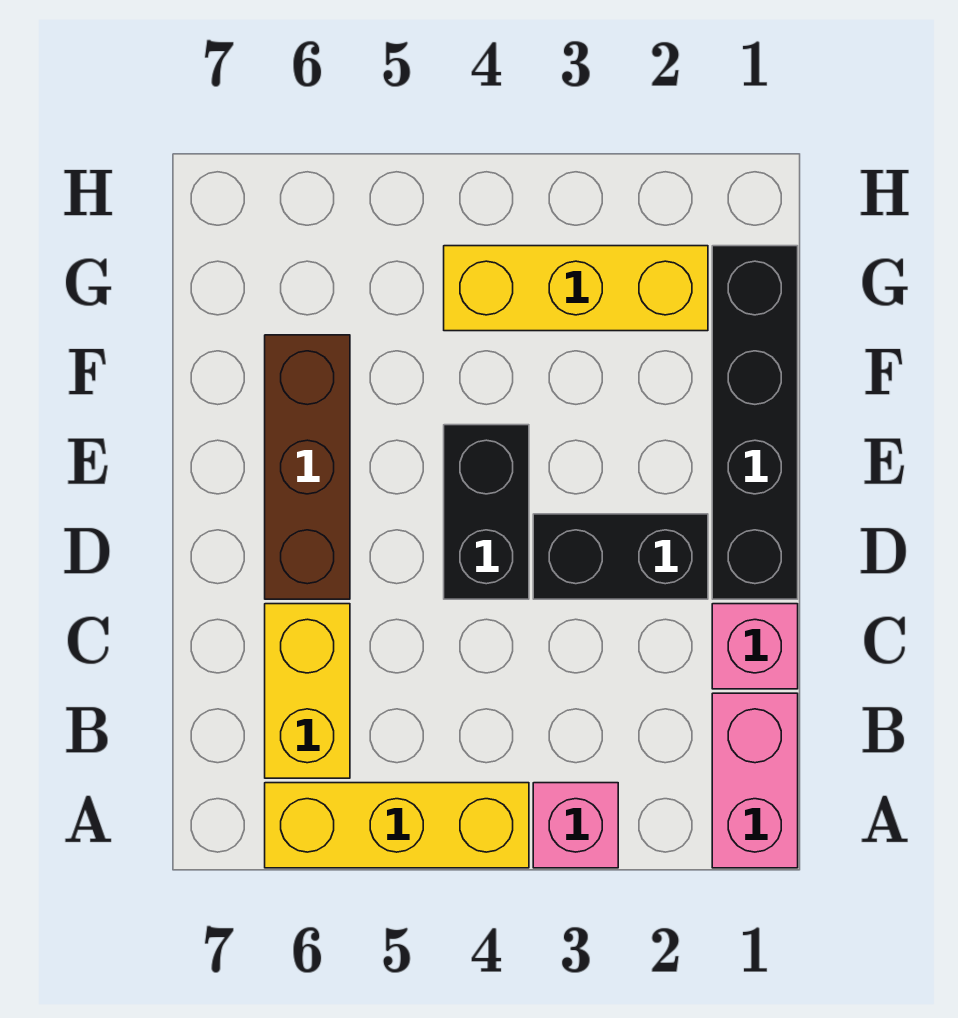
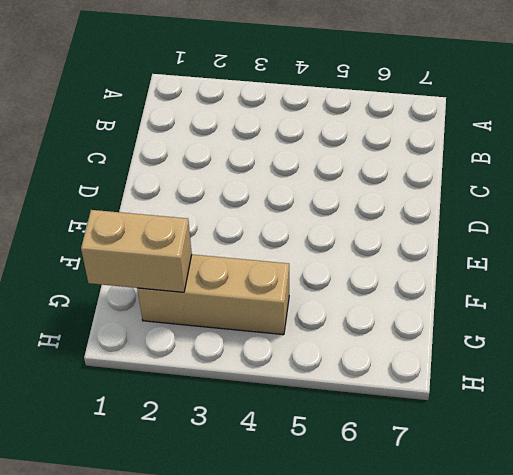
tan 1x2 brick [81,210,192,292] -> none
tan 1x3 brick [137,255,289,335] -> yellow 1x3 brick [444,246,708,331]
none -> pink 1x2 brick [712,693,798,868]
none -> pink 1x1 brick [533,783,618,868]

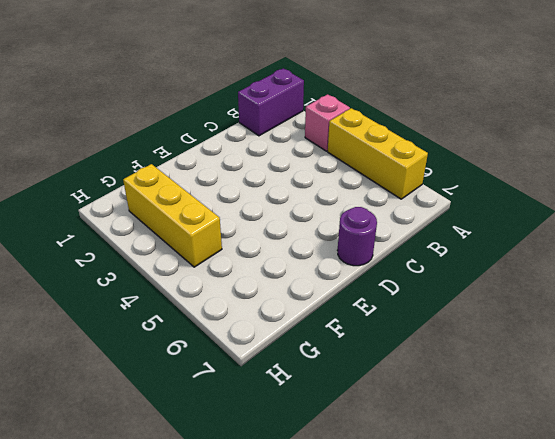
purple 1x2 brick [238,68,304,136] -> pink 1x2 brick [712,693,798,868]
purple 1x1 round brick [337,207,377,266] -> none
none -> yellow 1x2 brick [265,604,350,778]
none -> pink 1x1 brick [712,604,798,689]

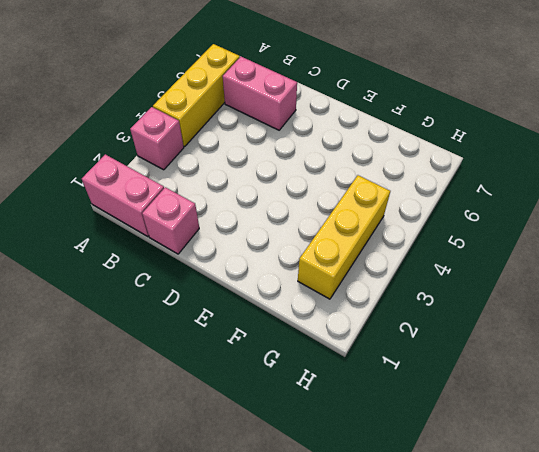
pink 1x2 brick [223,57,297,130] -> yellow 1x2 brick [265,604,350,778]
none -> black 1x4 brick [712,246,798,599]
none -> black 1x2 brick [533,514,708,599]

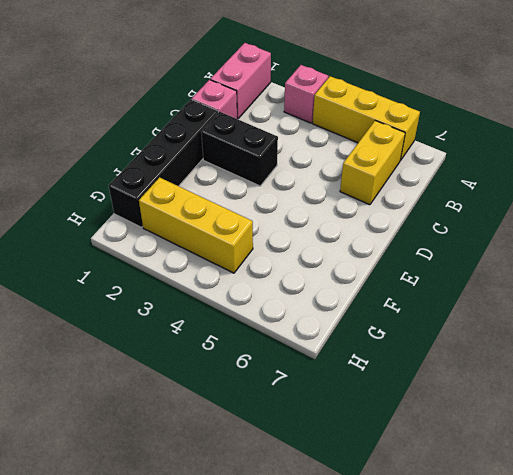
none -> black 1x2 brick [444,425,529,599]
none -> brown 1x3 brick [265,335,350,599]

